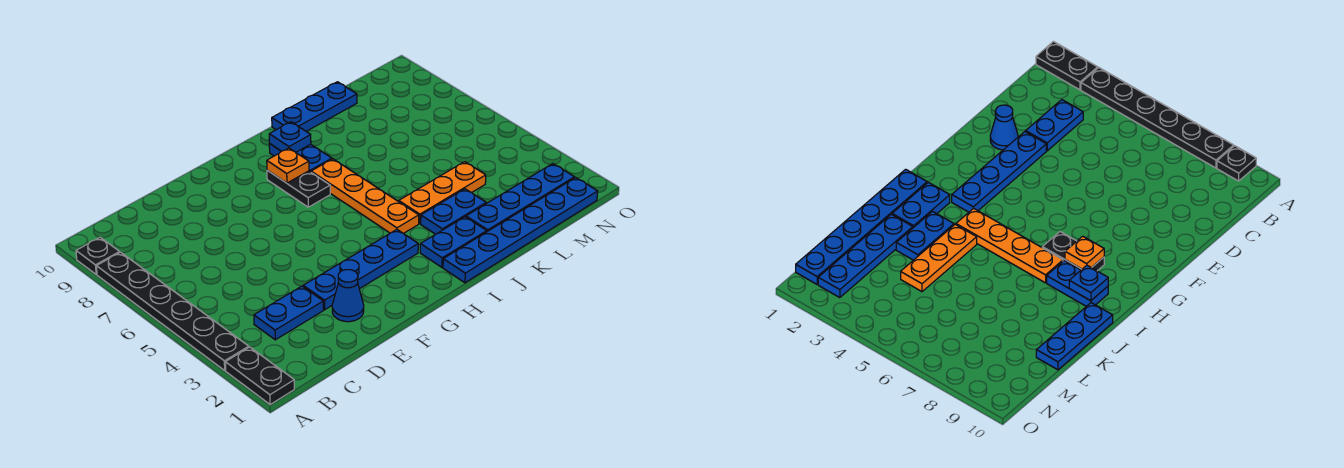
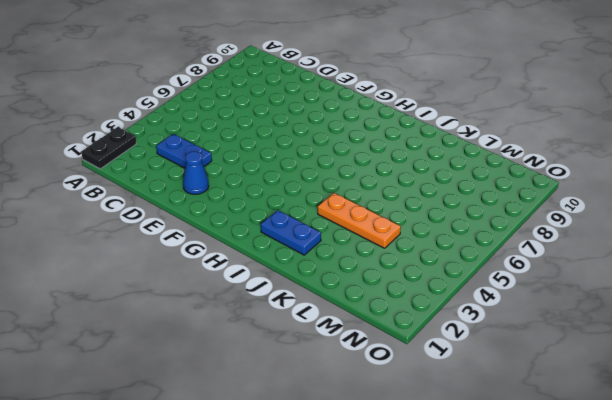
none -> black 1x6 plate [96,252,249,370]
none -> black 1x1 plate [76,237,120,274]
none -> blue 1x4 plate [303,230,418,310]

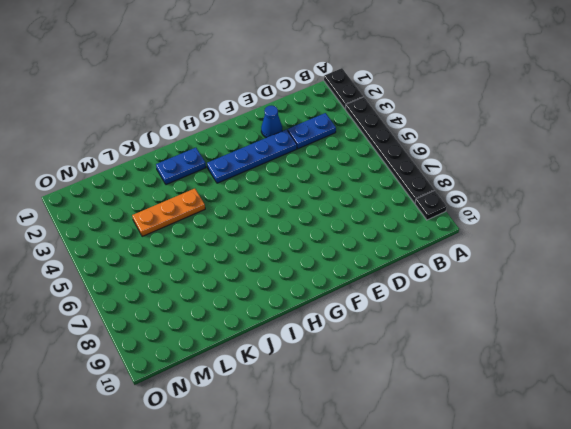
none -> black 1x2 plate [267,170,330,207]
none -> blue 1x6 plate [443,178,598,283]
none -> orange 1x4 plate [311,159,419,233]

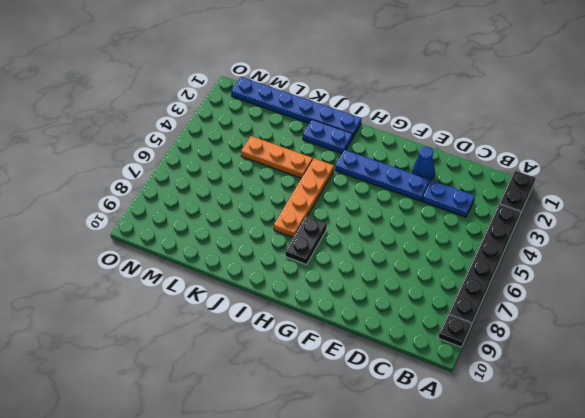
none -> blue 1x2 plate [269,144,332,172]
none -> blue 1x2 plate [421,189,486,234]
none -> blue 1x3 plate [272,82,357,131]

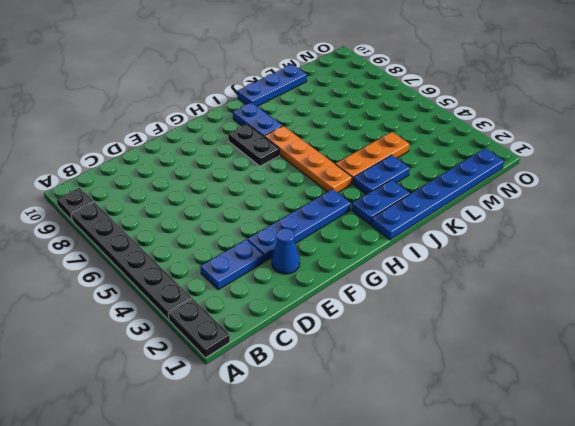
none -> blue 1x4 plate [466,164,574,232]
none -> orange 1x1 plate [267,148,309,183]
none -> blue 1x1 plate [269,122,311,152]

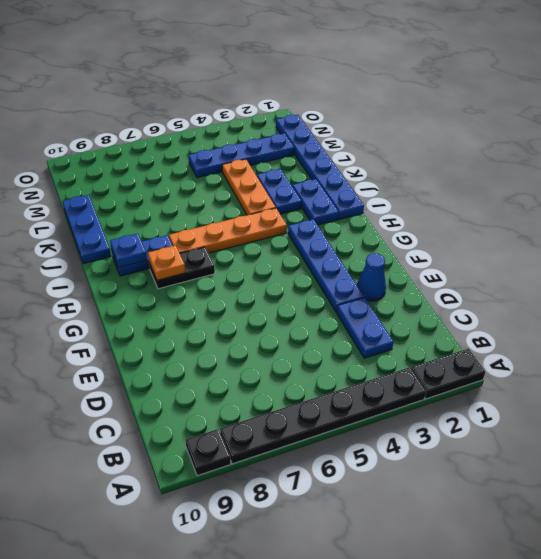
blue 1x4 plate [188,134,294,178] -> blue 1x4 plate turned to [466,164,574,232]

